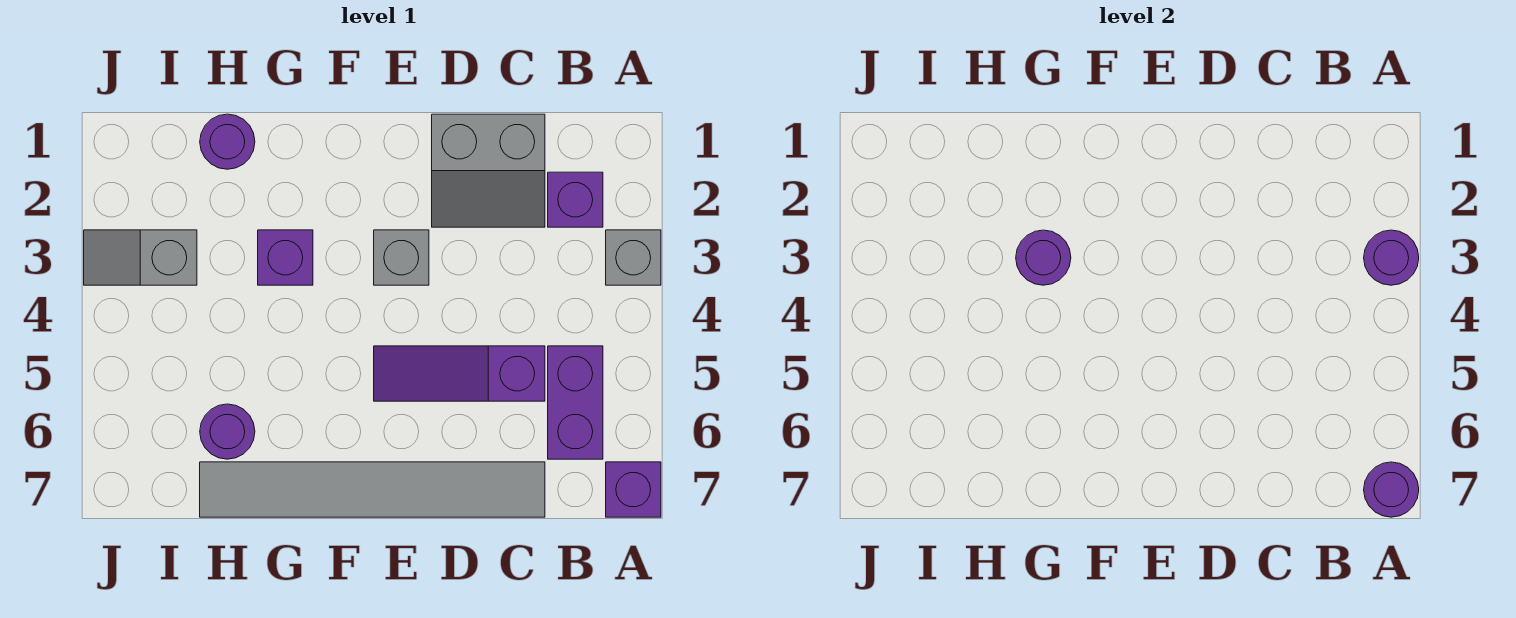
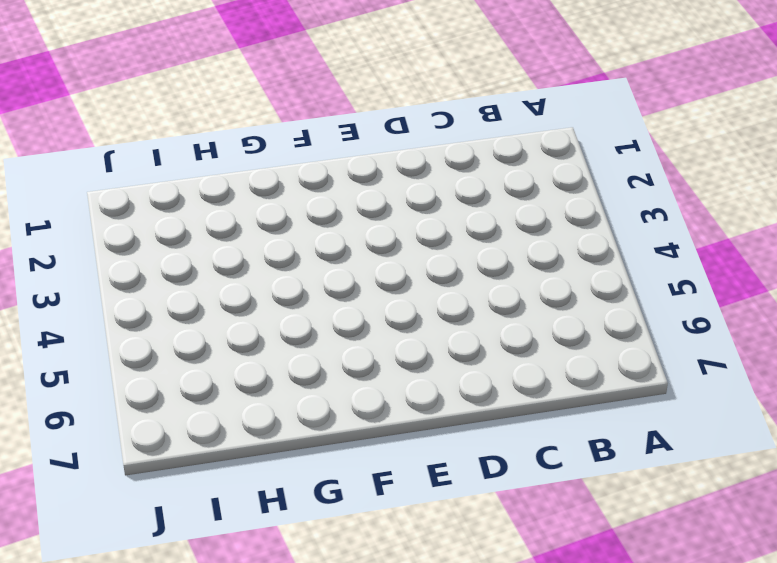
none -> grey 1x1 brick [606,230,661,285]
none -> purple 1x1 brick [606,462,661,517]
none -> purple 1x1 brick [548,172,603,227]

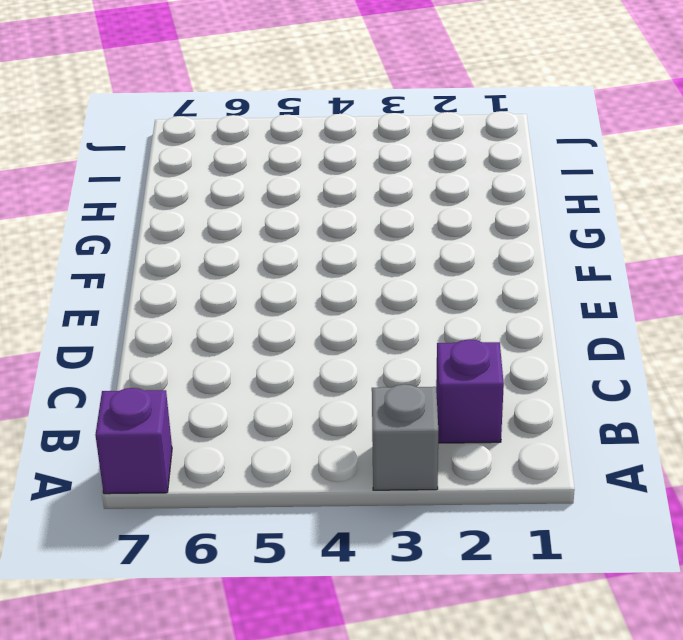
none -> purple 1x2 brick [548,346,603,459]
none -> grey 2x2 slope [432,114,545,227]
none -> purple 1x3 slope [374,346,545,401]

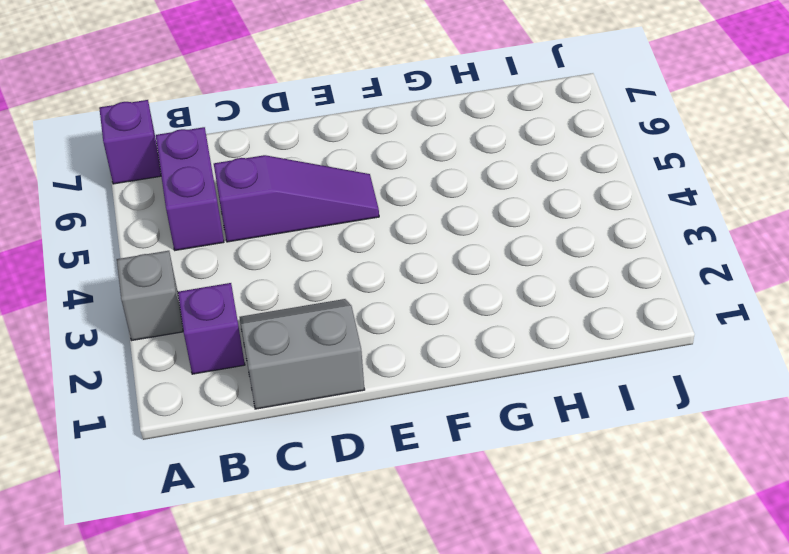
none -> grey 1x6 tile [200,462,545,517]
none -> grey 1x1 brick [374,230,429,285]
none -> purple 1x1 brick [258,230,313,285]

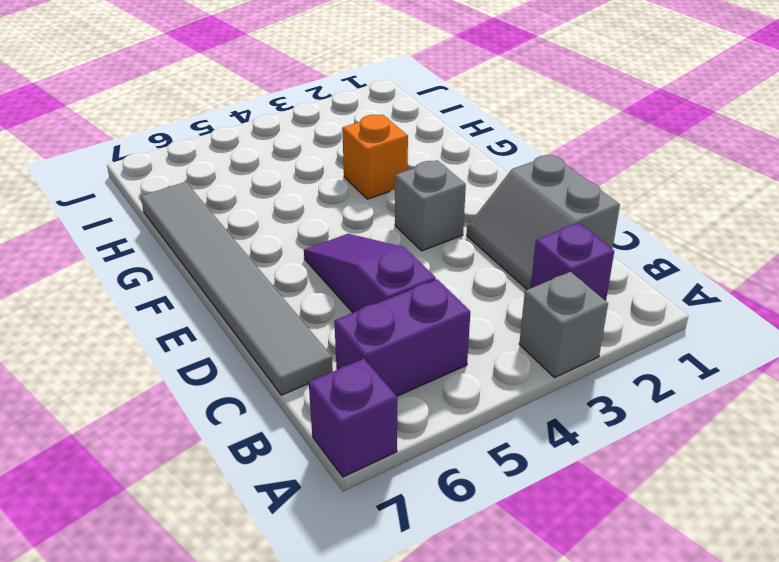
orange 1x1 brick [342,115,408,199] -> purple 1x1 brick [258,230,313,285]
none -> purple 1x1 round brick [200,114,255,169]
none -> purple 1x1 round brick [200,404,255,459]
none -> grey 1x2 slope [84,230,197,285]

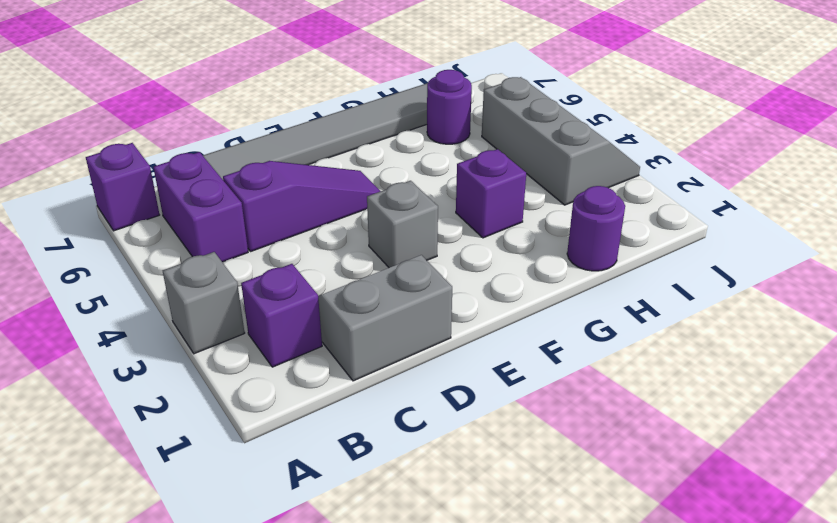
grey 2x3 slope [482,77,640,205] -> grey 1x2 slope [84,230,197,285]
none -> purple 1x1 round brick [1364,230,1419,285]
none -> purple 1x1 round brick [1364,462,1419,517]
none -> purple 1x1 round brick [1016,230,1071,285]

